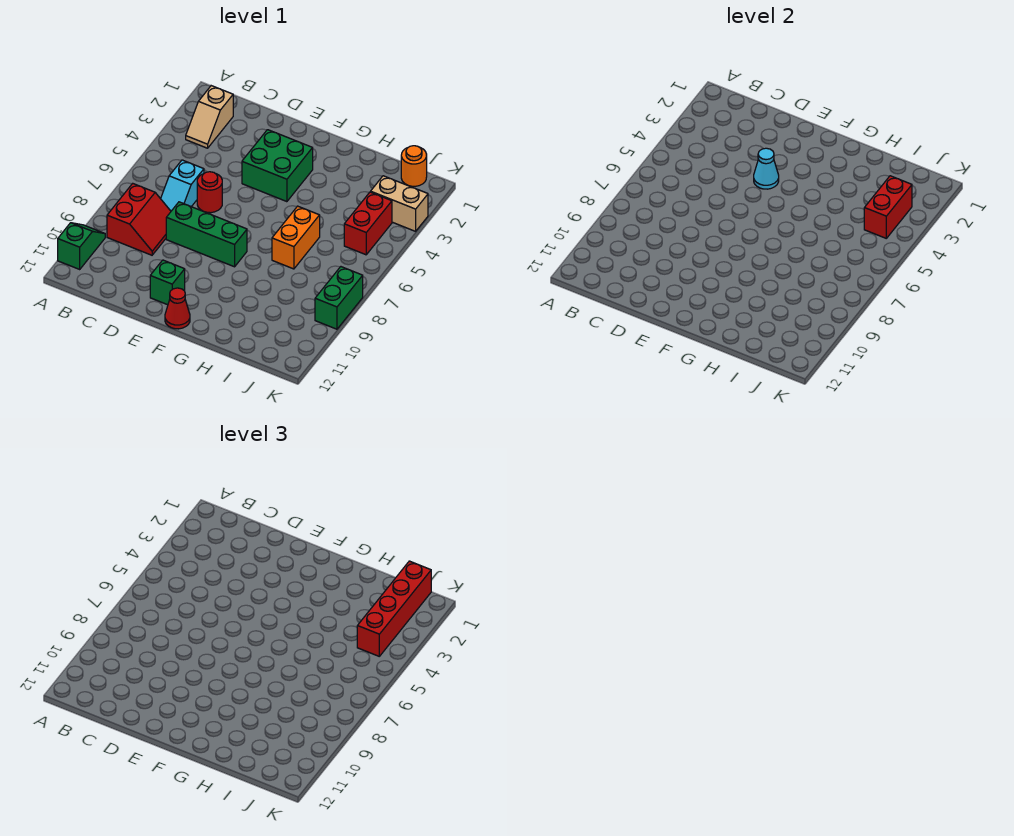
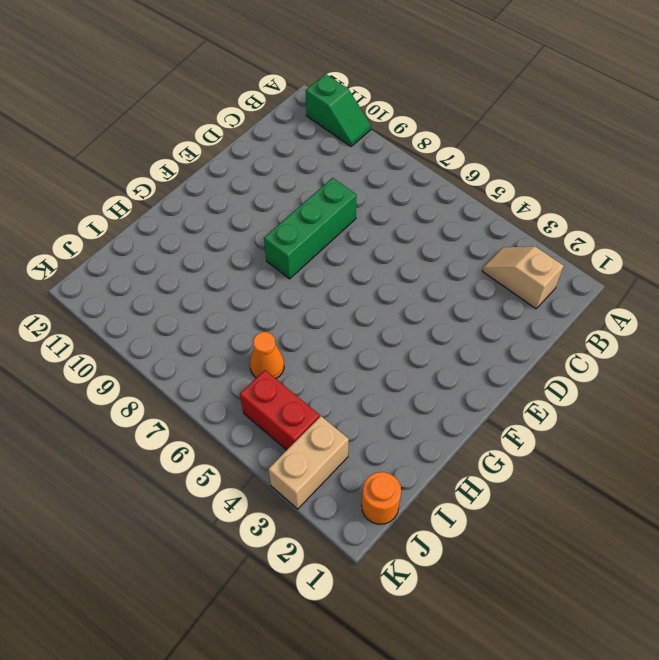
orange 1x1 cone [250,332,284,378] -> none
none -> red 2x2 slope [107,184,171,255]
none -> cyan 1x2 slope [161,160,204,211]
none -> red 1x1 round brick [197,172,222,213]

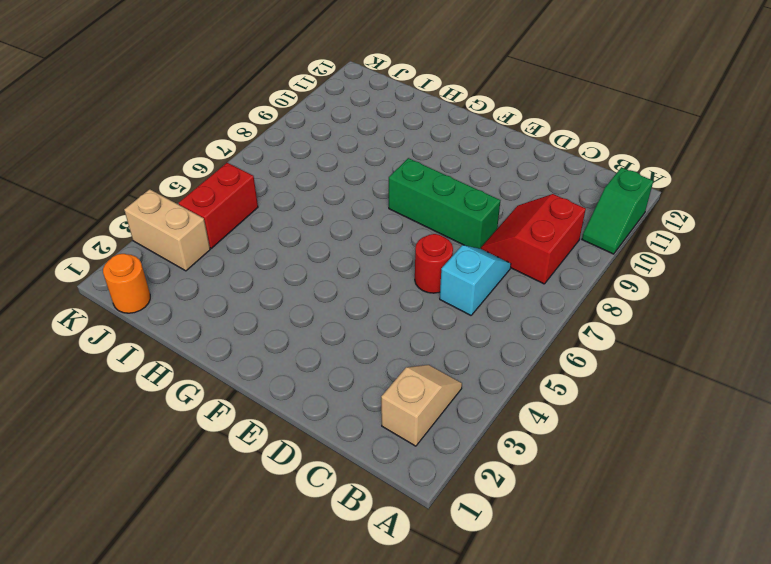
none -> green 2x2 brick [242,130,313,202]
none -> green 1x1 brick [150,260,185,305]
none -> red 1x1 cone [165,288,190,329]

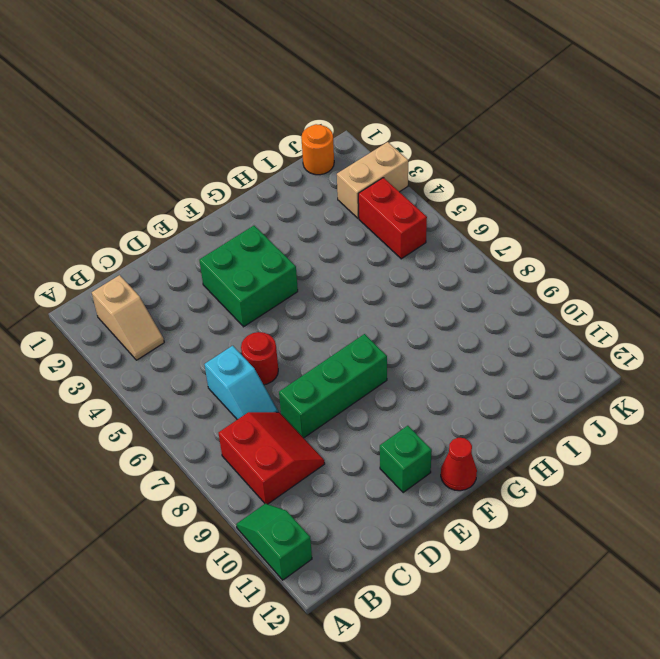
none -> orange 1x2 brick [272,206,320,269]
none -> green 1x2 brick [315,267,363,329]
none -> cyan 1x1 cone [754,148,779,189]

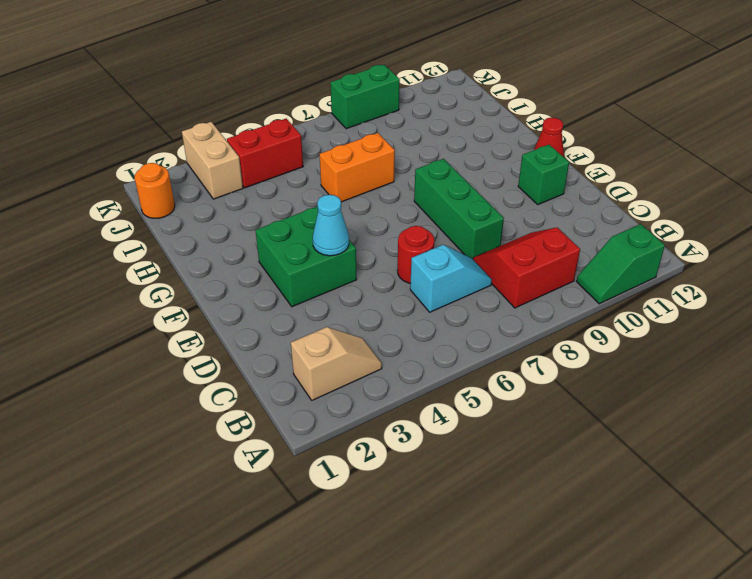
none -> red 1x2 brick [864,176,912,238]
none -> red 1x4 brick [357,561,431,656]

